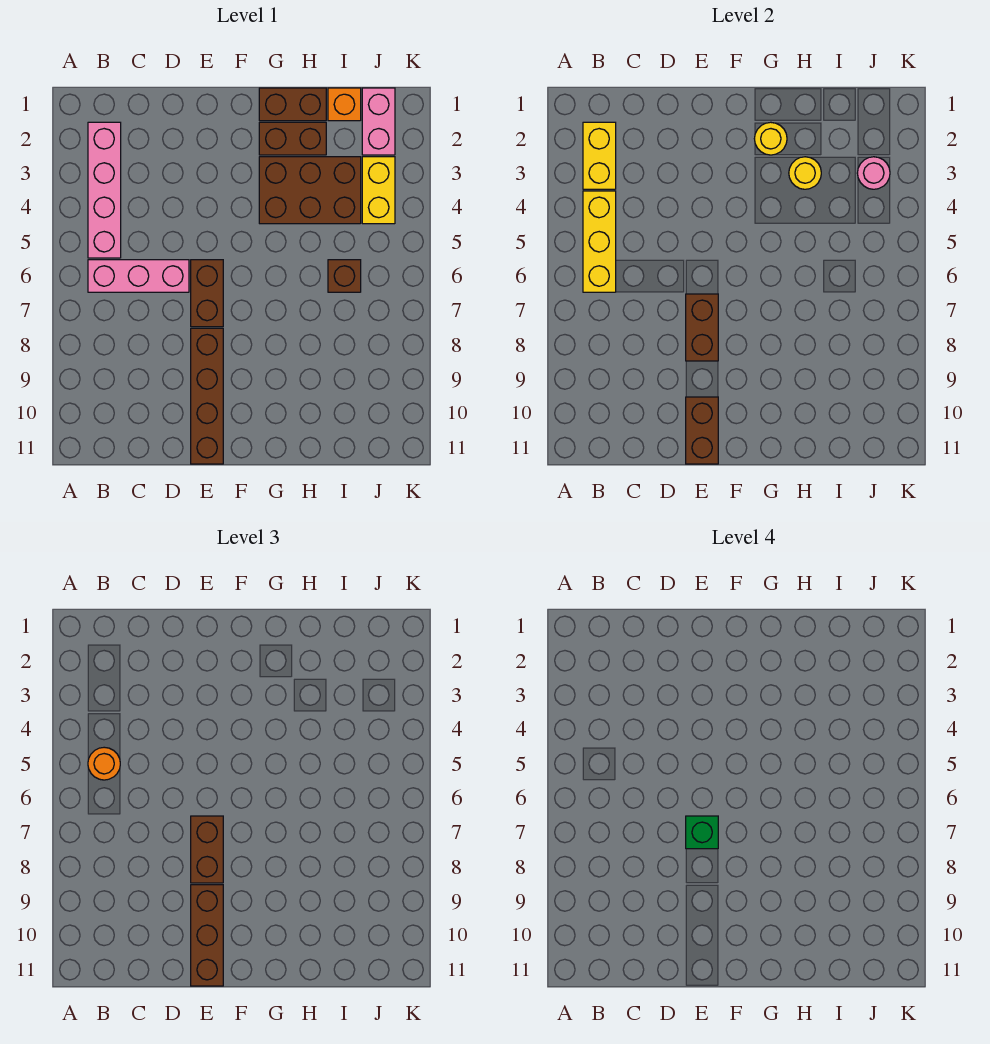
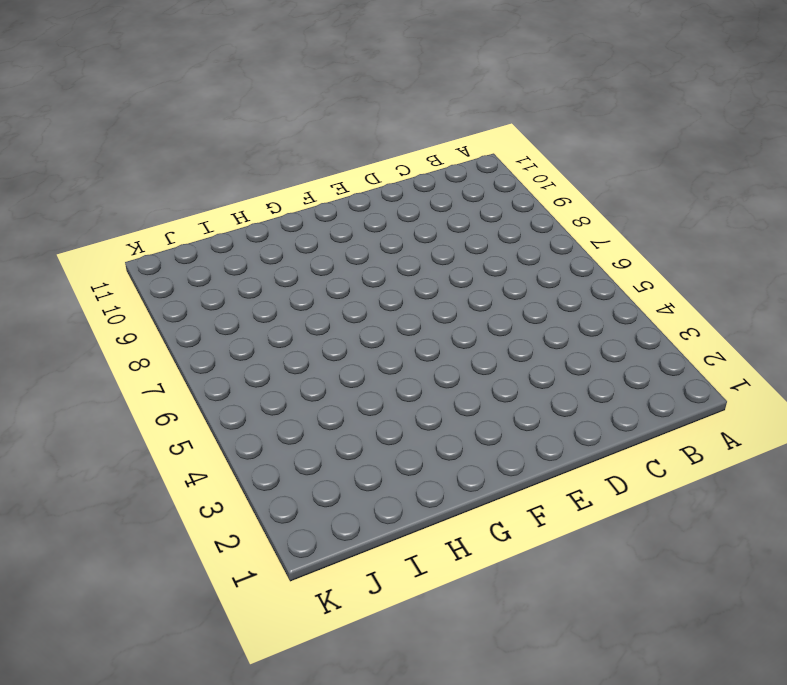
none -> pink 1x4 brick [88,122,121,258]
none -> pink 1x3 brick [88,260,189,292]
none -> brown 1x2 brick [191,260,223,327]

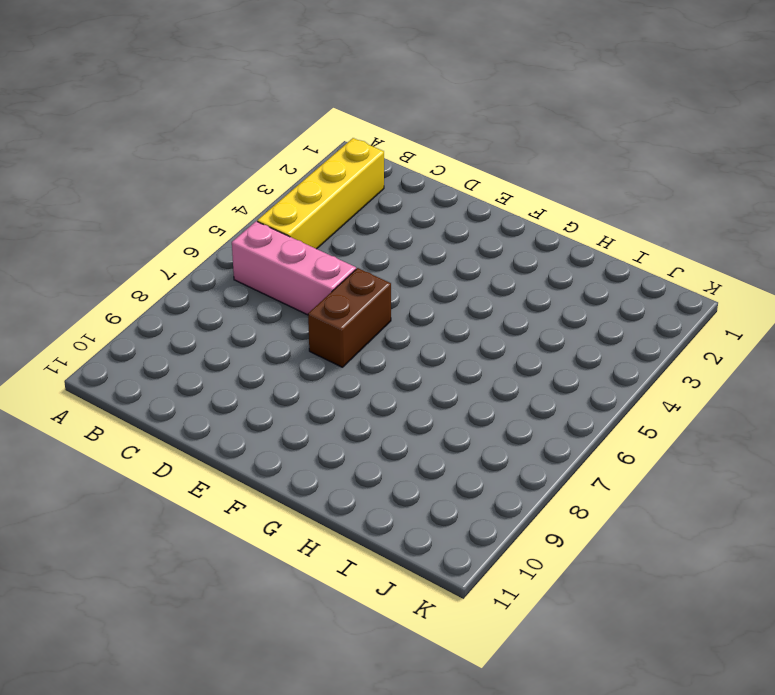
yellow 1x4 brick [257,138,384,249] -> pink 1x4 brick [88,122,121,258]
none -> brown 1x4 brick [191,328,223,464]
none -> brown 1x2 brick [259,88,326,121]
none -> brown 1x2 brick [259,122,326,155]

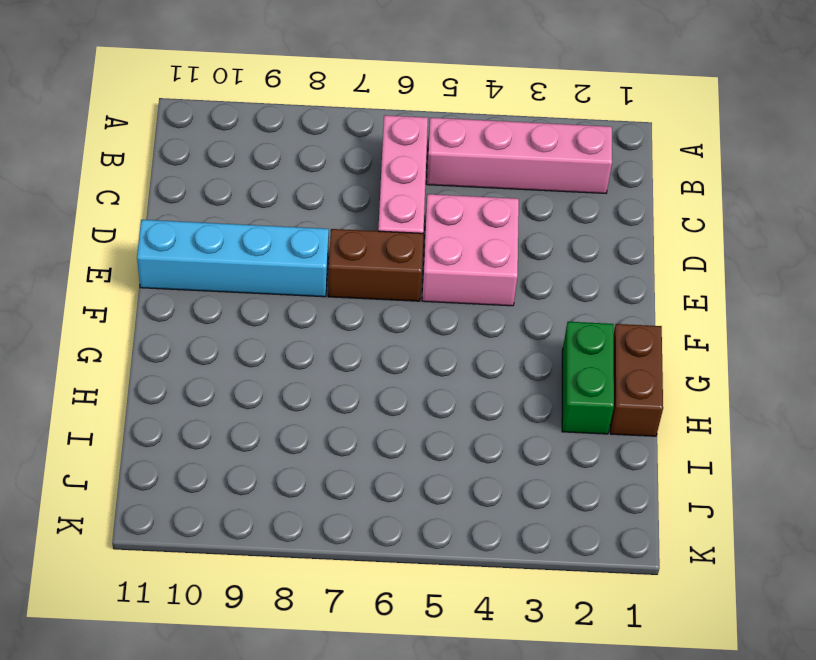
pink 2x2 brick [422,194,519,306] -> none
cyan 1x4 brick [137,220,329,297] -> brown 1x4 brick [191,328,223,464]
green 1x2 brick [562,322,614,434] -> brown 1x2 brick [259,122,326,155]
none -> brown 2x3 brick [259,157,361,224]
none -> orange 1x1 brick [328,88,361,121]
none -> brown 1x1 brick [328,260,361,292]

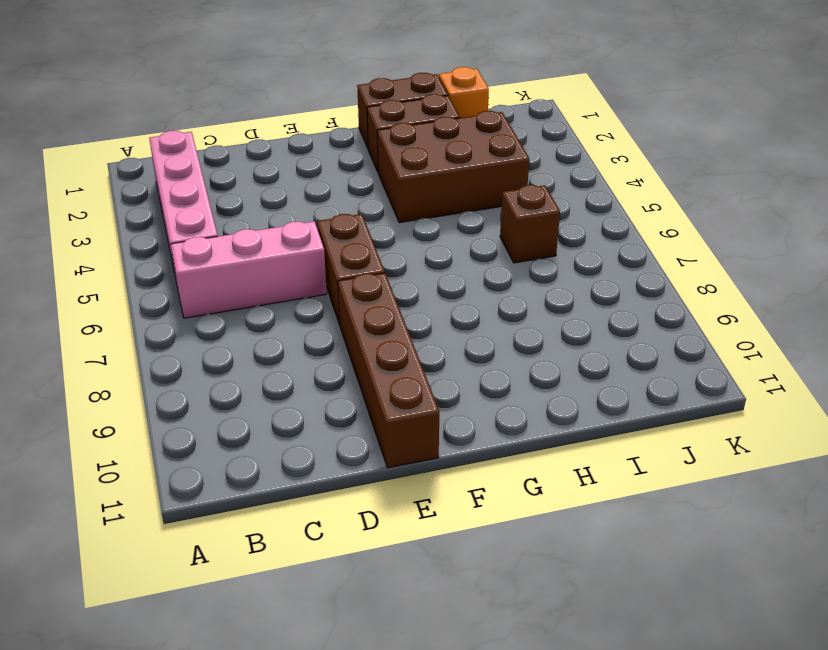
none -> pink 1x2 brick [362,88,395,155]
none -> yellow 1x2 brick [362,157,395,224]
none -> yellow 1x2 brick [583,122,616,189]

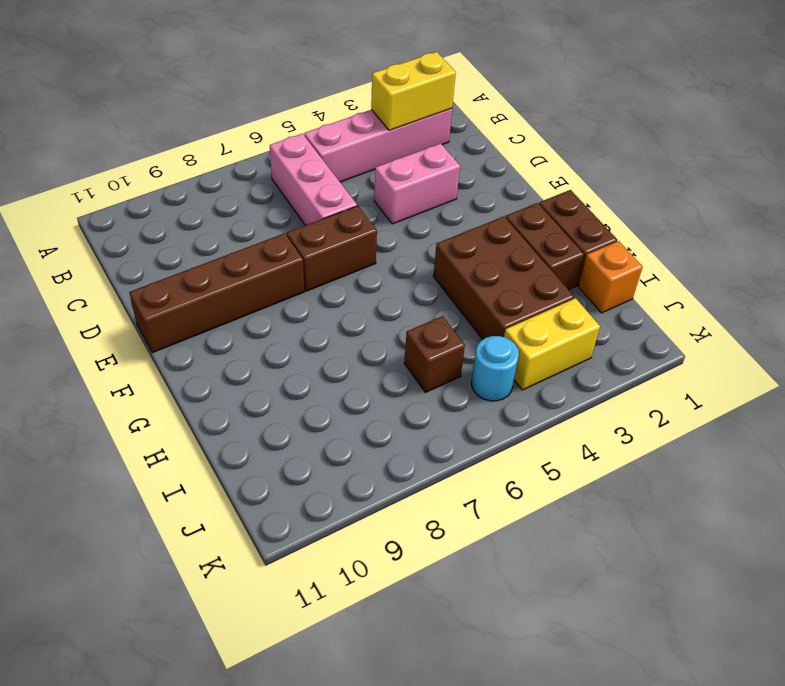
pink 1x2 brick [374,143,460,224] -> pink 1x2 brick moved to [362,88,395,155]
cyan 1x1 round brick [471,336,519,401] -> none
none -> yellow 1x3 brick [583,191,616,292]
none -> brown 1x2 brick [686,294,718,361]
none -> brown 1x2 brick [686,397,718,464]

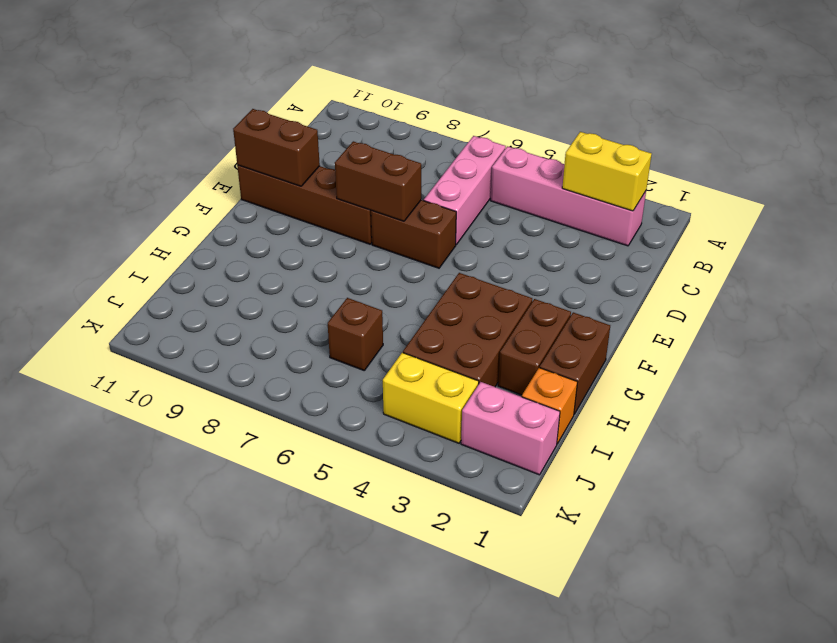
none -> yellow 1x3 brick [583,191,616,292]
none -> yellow 1x1 round brick [754,122,787,155]
none -> yellow 1x1 round brick [789,157,821,189]

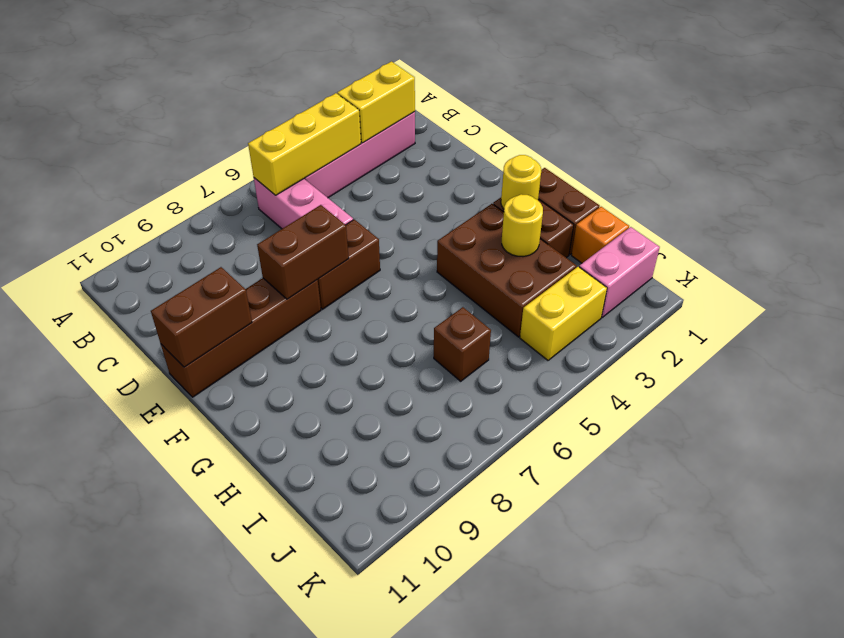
none -> pink 1x1 round brick [857,157,890,189]
none -> orange 1x1 round brick [88,747,120,780]
none -> brown 1x2 brick [191,816,223,883]

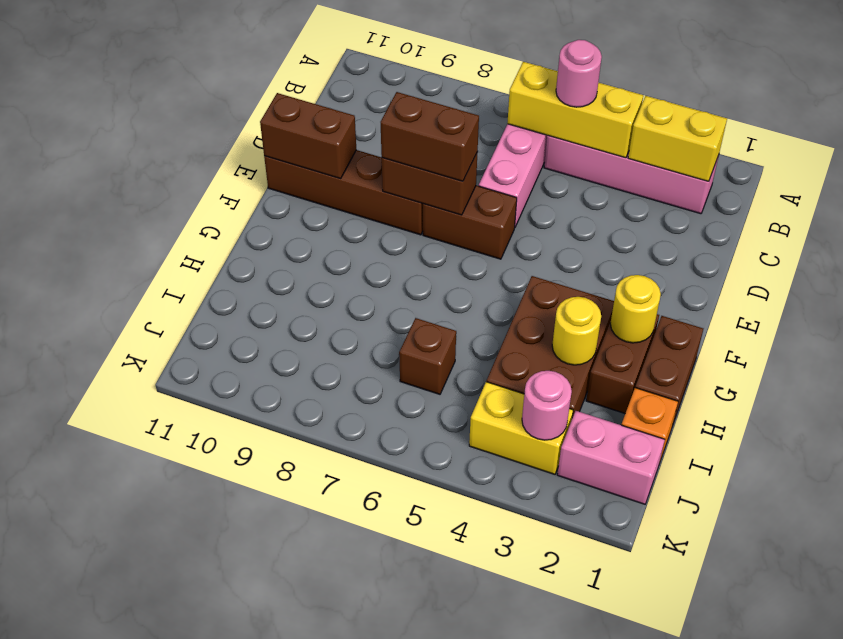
pink 1x1 round brick [556,40,602,107] -> orange 1x1 round brick [88,747,120,780]
none -> brown 1x3 brick [191,885,223,986]
none -> green 1x1 brick [686,816,718,849]

